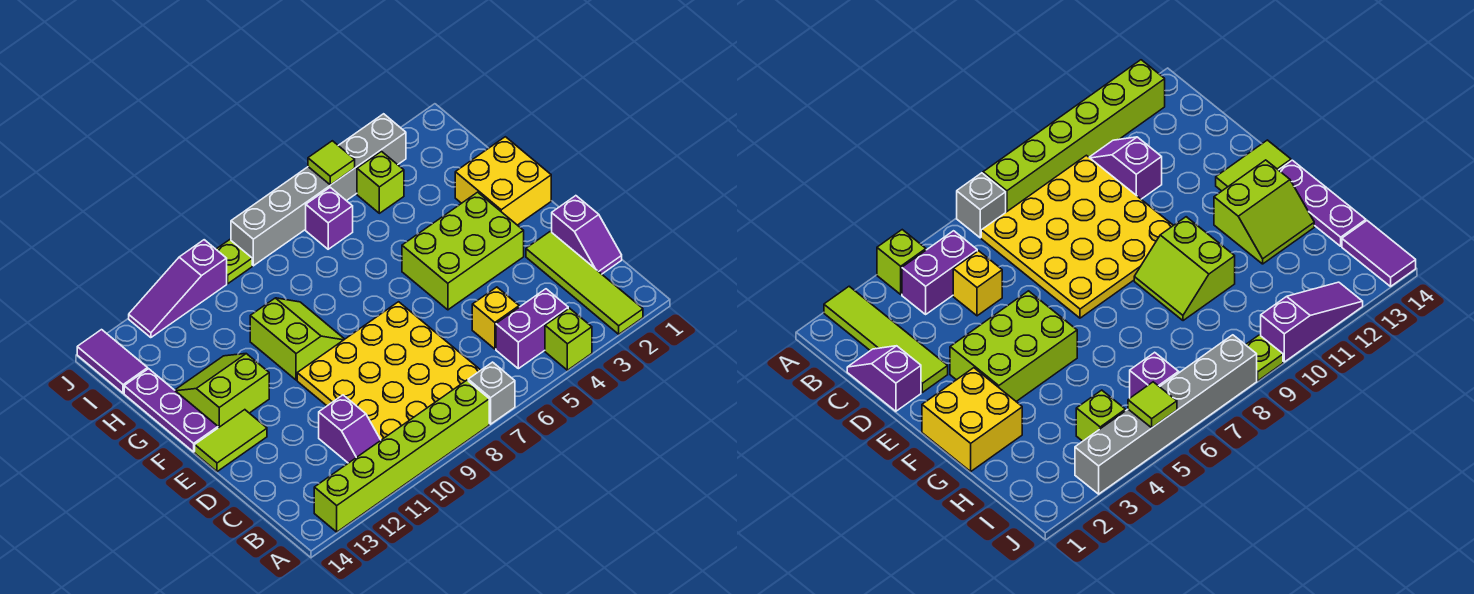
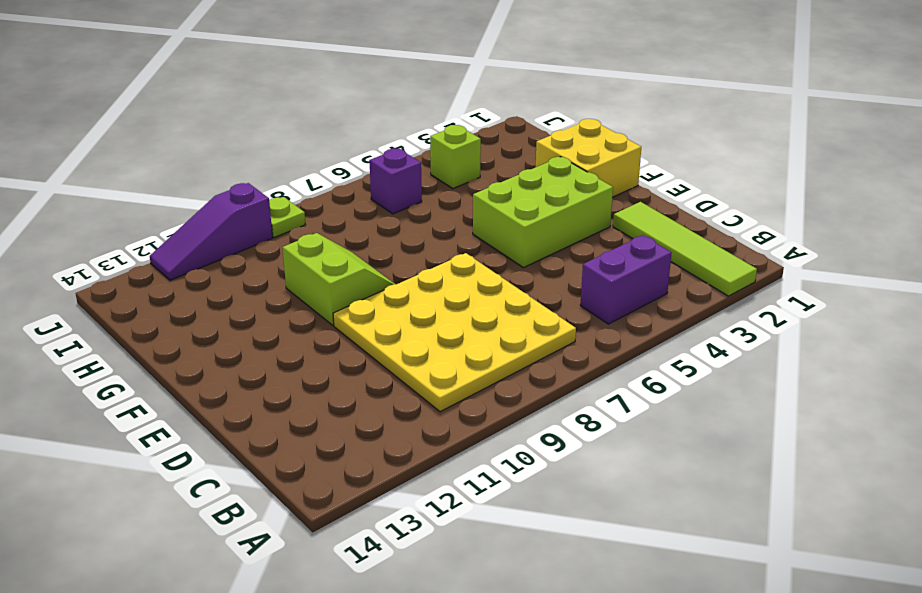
none -> lime 1x1 brick [545,308,592,370]
none -> grey 1x1 brick [468,362,515,424]
none -> lime 1x6 brick [314,380,489,532]

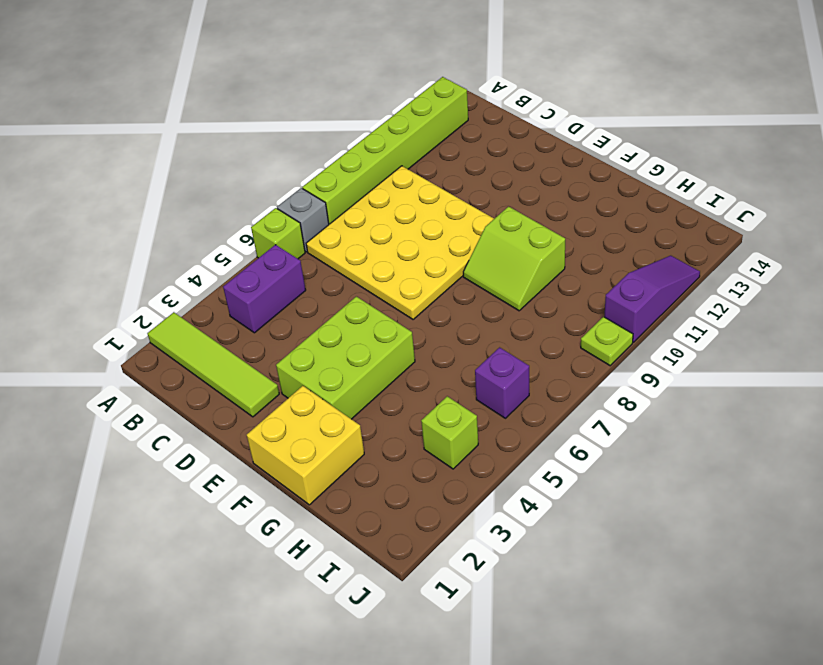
lime 1x1 brick [251,208,305,259] -> lime 1x1 brick moved to [545,308,592,370]
none -> purple 1x2 slope [319,395,381,463]
none -> purple 1x2 slope [552,196,622,274]
none -> yellow 1x1 brick [472,287,519,349]

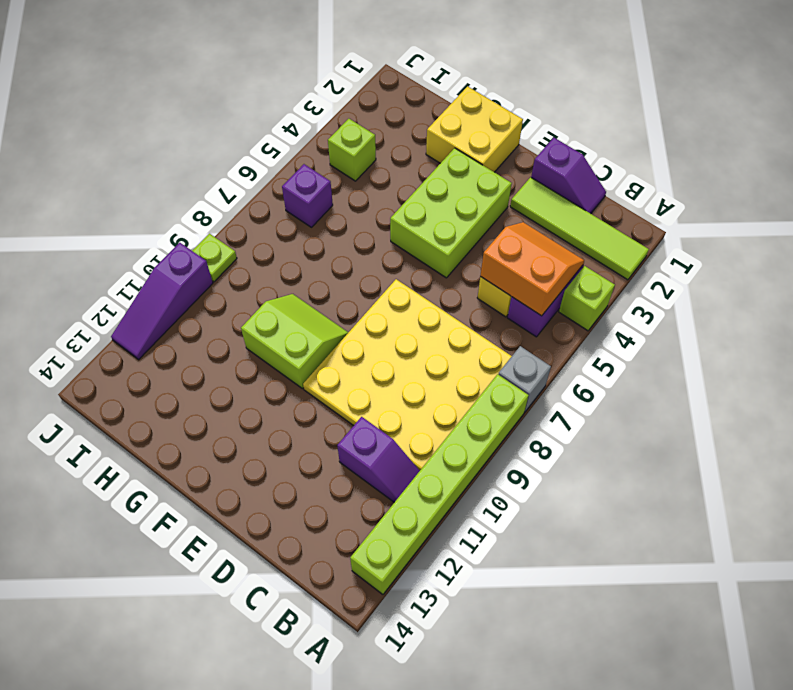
orange 2x2 slope [480,222,584,316] -> none
none -> lime 1x2 tile [195,410,267,472]
none -> lime 2x2 slope [175,354,269,428]
none -> purple 1x3 plate [124,369,218,452]

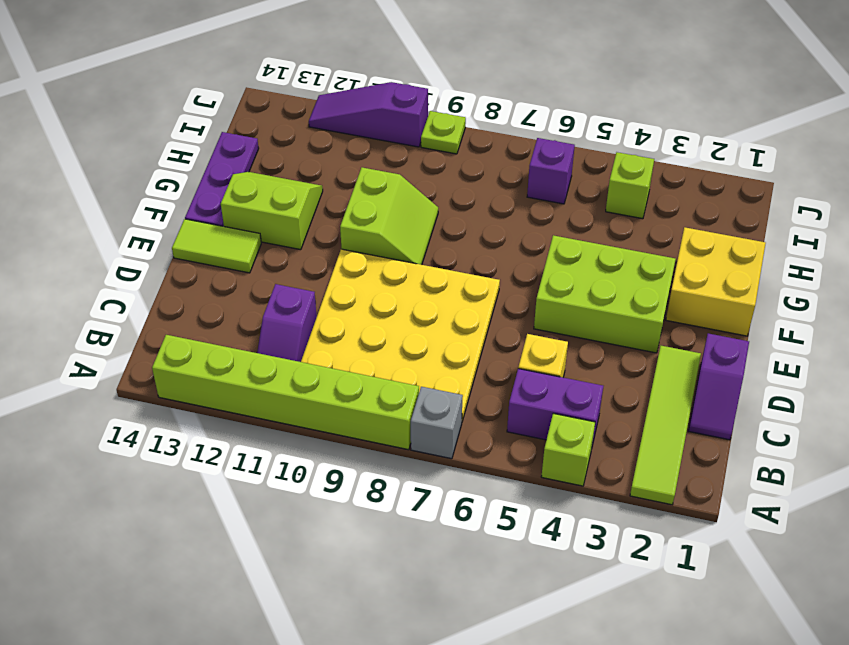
none -> purple 1x2 tile [77,330,148,393]
none -> grey 1x6 brick [231,114,406,266]
none -> lime 1x1 tile [308,141,355,185]

